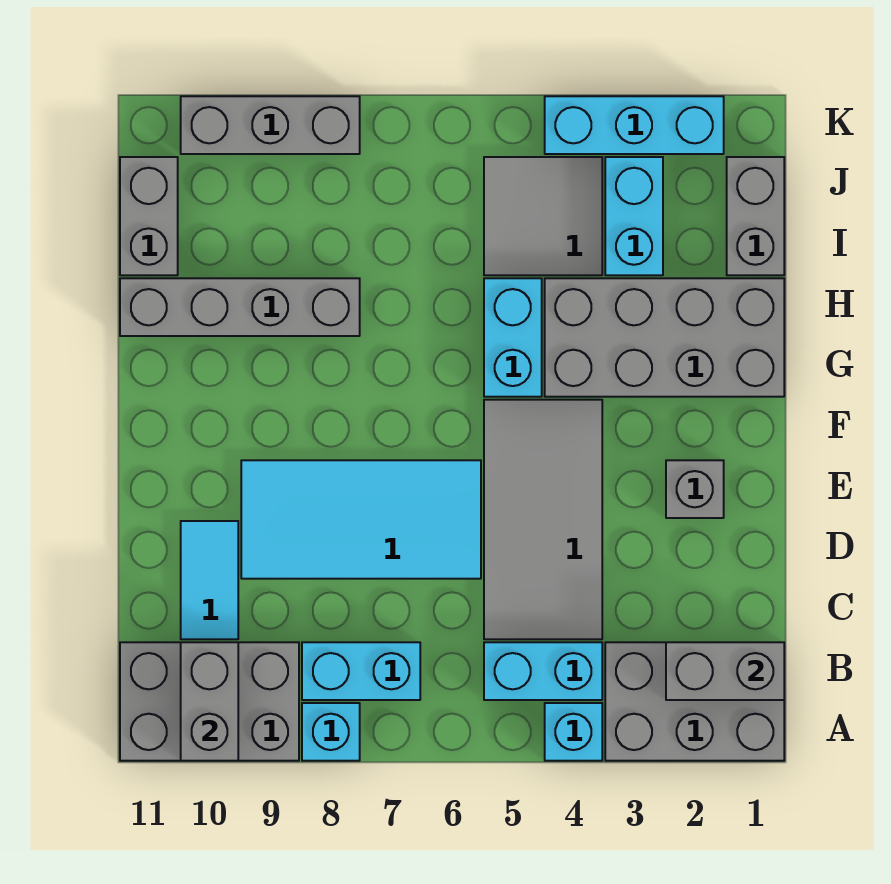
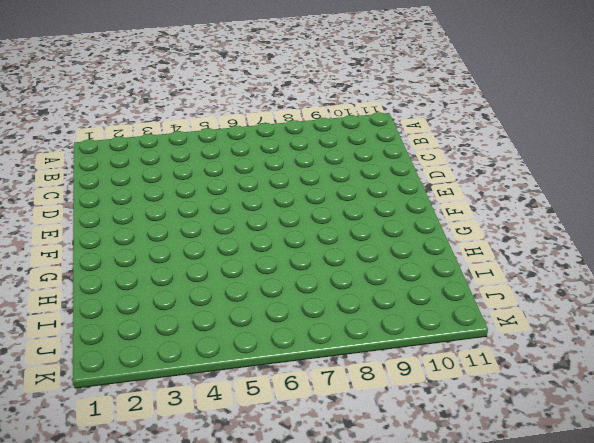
none -> grey 2x3 brick [605,642,784,761]
none -> cyan 1x1 brick [545,703,602,761]
none -> cyan 1x1 brick [302,703,360,761]

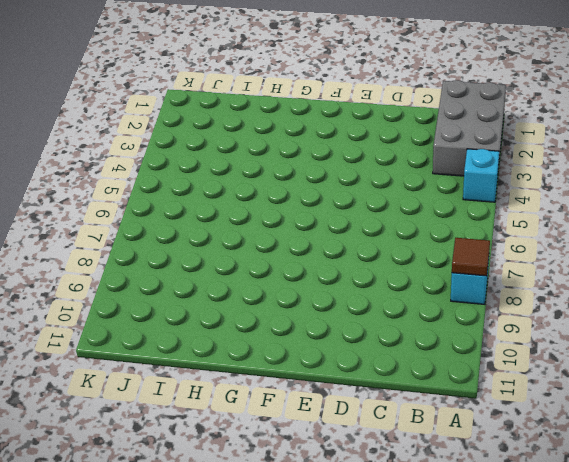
brown 1x1 tile [452,238,490,276] -> none
none -> grey 2x3 brick [120,642,299,761]
none -> cyan 1x2 brick [484,642,602,700]
none -> cyan 1x2 brick [302,642,420,700]

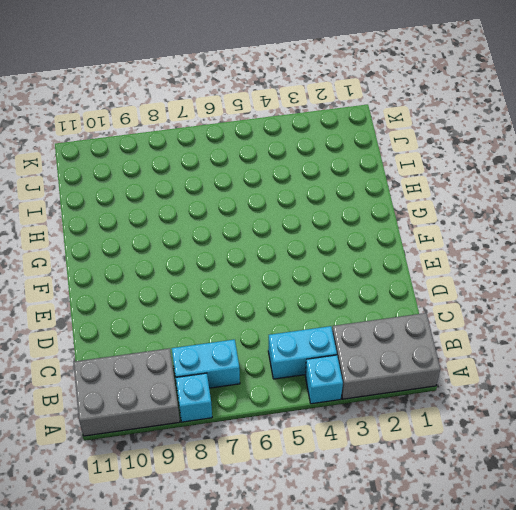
none -> grey 2x4 tile [484,400,602,639]
none -> cyan 1x2 tile [181,521,238,639]
none -> cyan 2x4 tile [241,460,481,579]

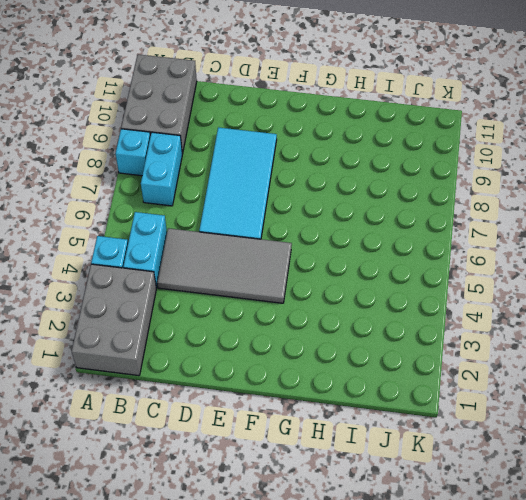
none -> cyan 1x2 tile [181,521,238,639]
none -> grey 1x1 brick [666,460,724,518]
none -> grey 2x4 brick [545,278,784,397]

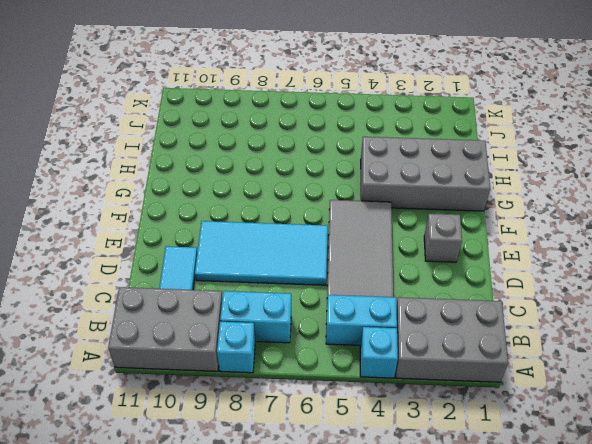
none -> cyan 1x2 brick [484,278,542,397]
none -> grey 1x4 brick [120,278,360,336]
none -> grey 1x2 brick [727,157,784,275]

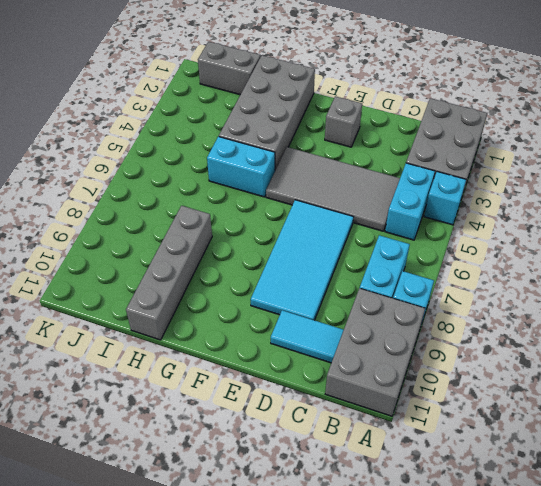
none -> cyan 1x2 brick [605,157,663,275]
none -> grey 2x2 tile [484,157,602,275]
none -> grey 1x2 brick [120,157,178,275]

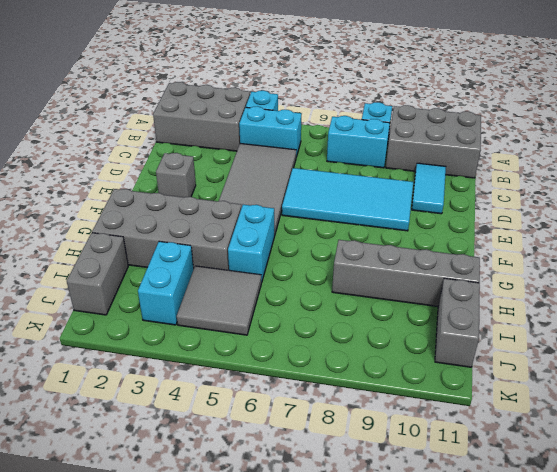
none -> cyan 1x3 brick [545,96,724,154]
none -> grey 1x3 brick [181,96,360,154]
none -> grey 1x2 brick [181,642,238,761]

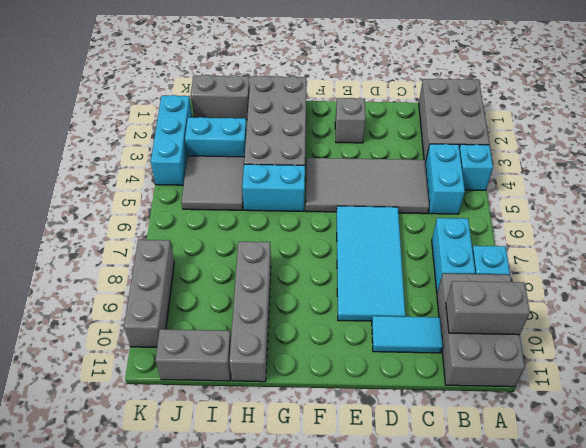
none -> grey 1x2 brick [666,642,784,700]

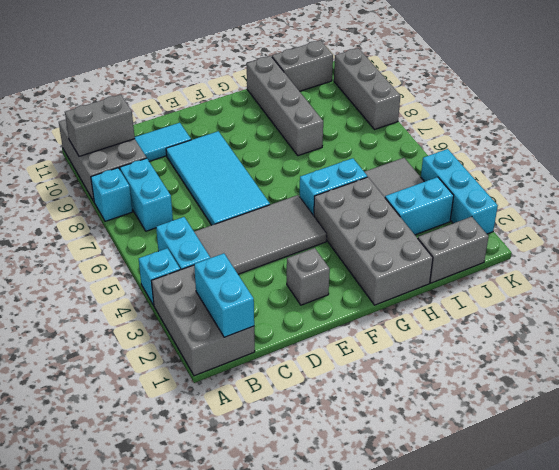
cyan 1x2 brick [194,253,254,337] -> grey 1x2 brick [666,642,784,700]

